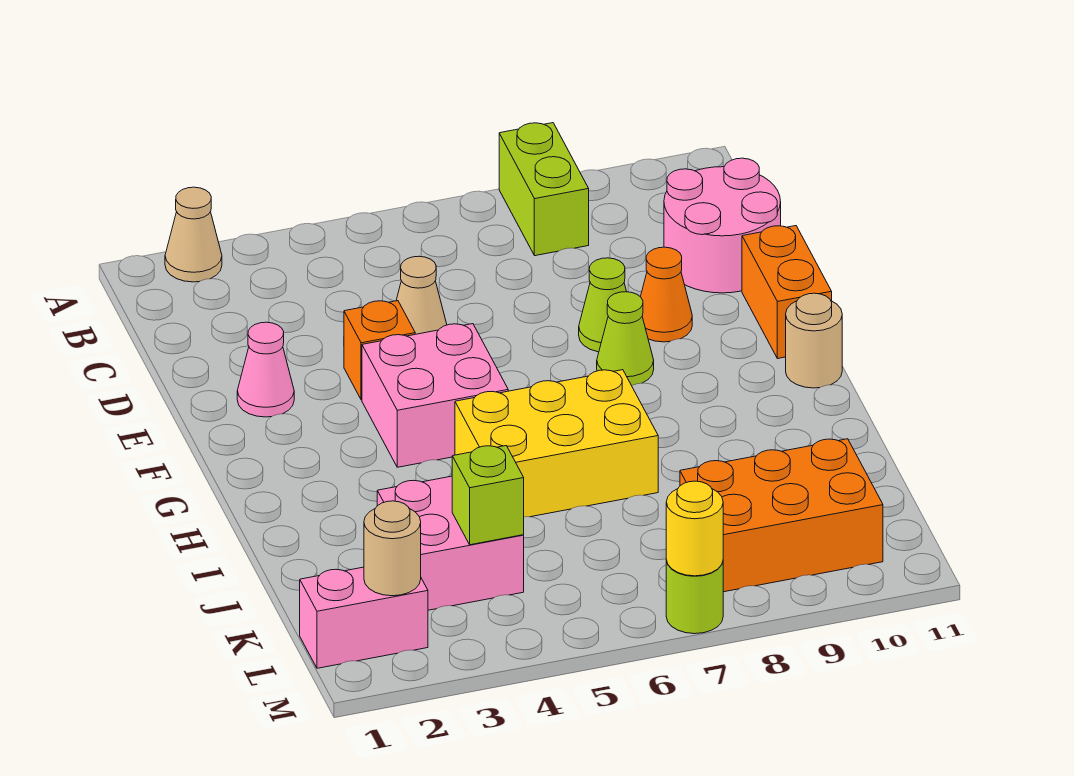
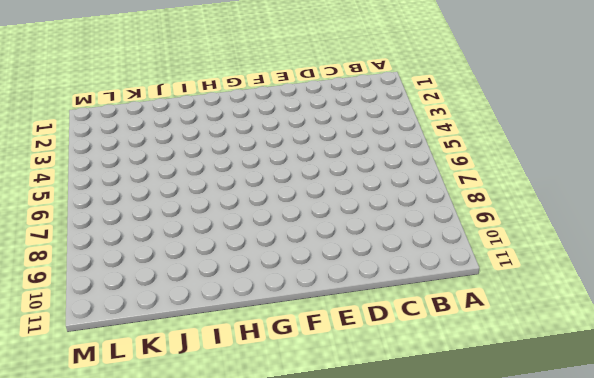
none -> tan 1x1 cone [165,187,222,282]
none -> lime 1x2 brick [499,123,589,256]
none -> pink 2x2 round brick [664,158,781,293]

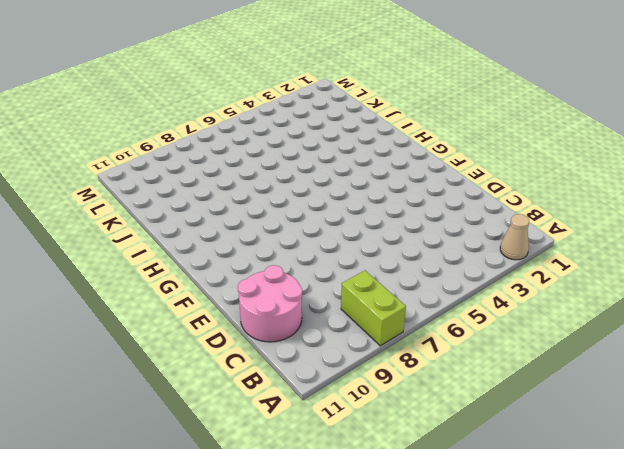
none -> tan 1x1 cone [396,256,447,334]
none -> pink 1x1 cone [237,322,294,417]
none -> orange 1x1 brick [344,301,415,400]

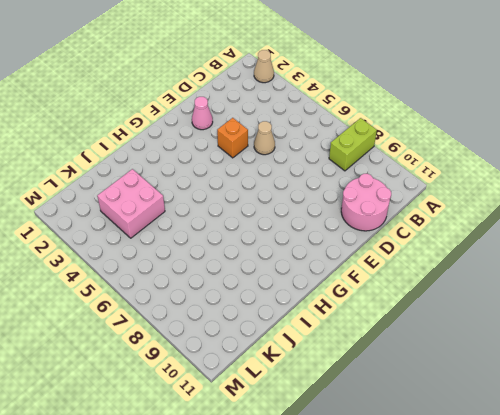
none -> lime 1x1 cone [579,258,627,352]
none -> orange 1x1 cone [641,247,692,342]
none -> orange 1x2 brick [742,226,832,359]

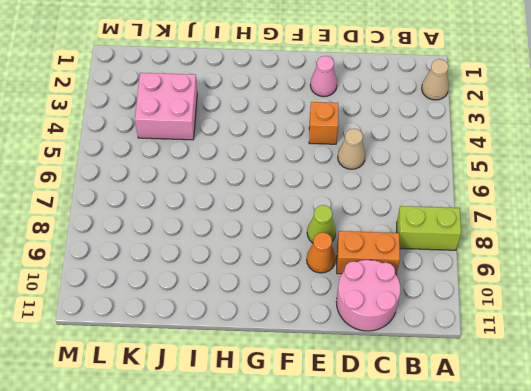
orange 1x2 brick [337,231,400,274] -> orange 1x2 brick moved to [742,226,832,359]
none -> pink 2x2 brick [362,324,508,467]
none -> lime 1x1 cone [597,292,654,386]
none -> tan 1x1 round brick [786,293,842,388]

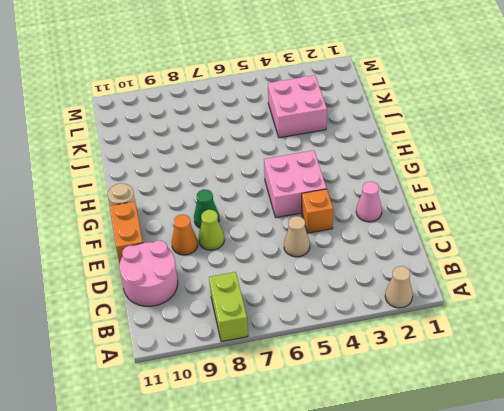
green 1x1 cone [194,189,219,228] -> lime 1x1 cone [597,292,654,386]
none -> yellow 2x3 brick [455,370,658,517]
none -> orange 2x3 brick [680,439,883,592]
none -> pink 1x2 brick [300,567,428,668]

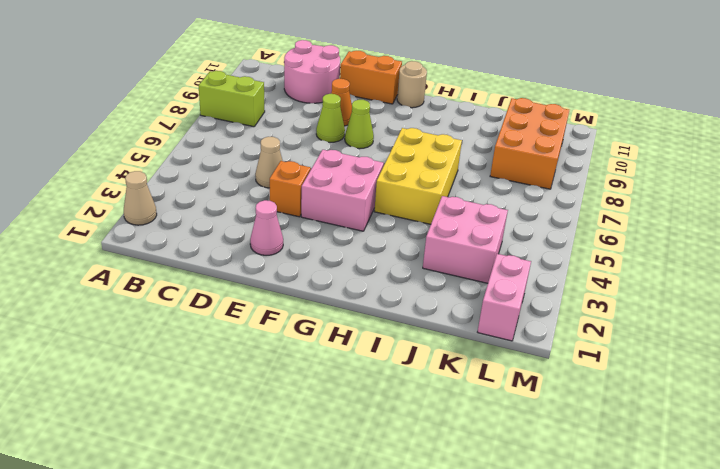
none -> lime 1x1 round brick [666,560,723,634]
none -> lime 1x1 brick [452,446,524,545]
none -> tan 1x1 round brick [364,501,421,596]

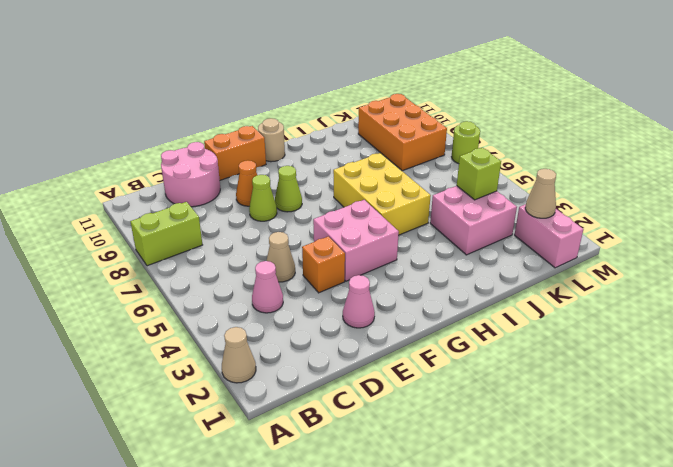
pink 1x1 cone [252,261,283,313] -> none
tan 1x1 cone [525,169,556,218] -> tan 1x1 round brick [364,501,421,596]
none -> yellow 1x1 round brick [666,481,723,576]

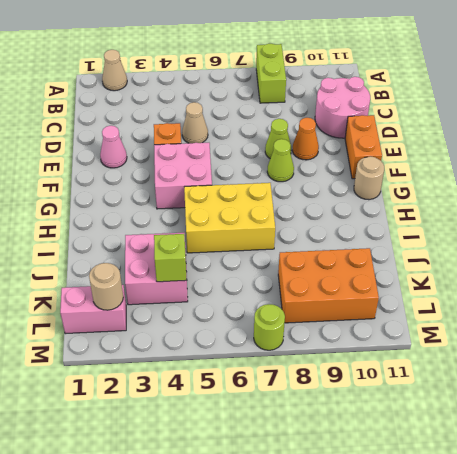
none -> yellow 1x1 round brick [666,481,723,576]

